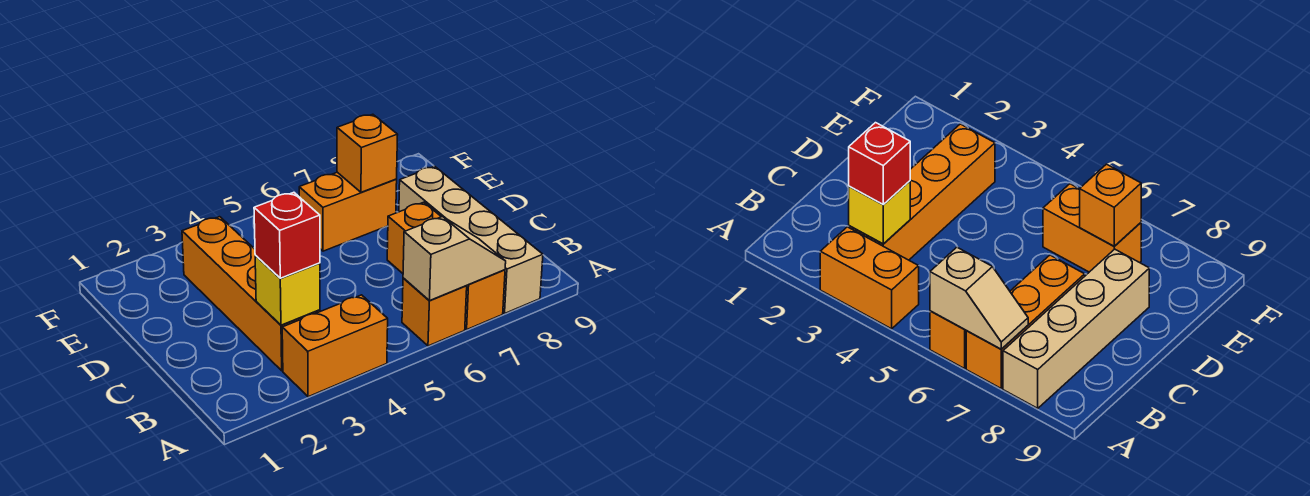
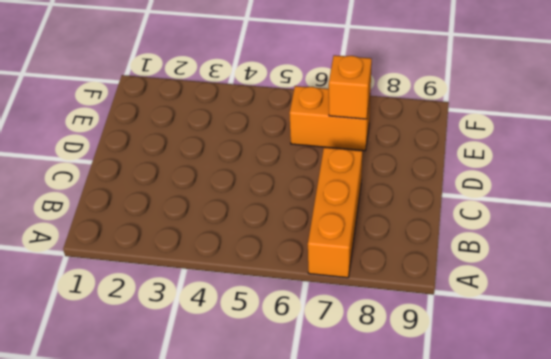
none -> orange 1x2 brick [282,295,388,397]
none -> orange 1x1 brick [402,278,467,346]

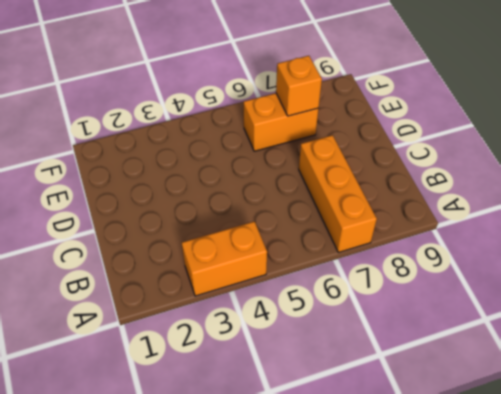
none -> orange 1x1 brick [402,278,467,346]
none -> tan 1x4 brick [399,166,543,313]

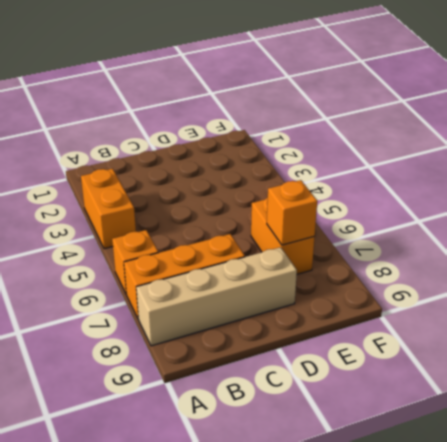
none -> orange 1x4 brick [182,217,320,371]
none -> tan 1x2 slope [403,217,506,301]

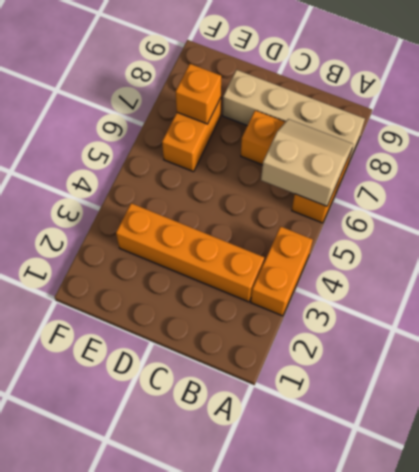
tan 2x2 slope [261,119,353,206] -> tan 1x2 slope [403,217,506,301]
none -> yellow 1x1 brick [255,255,320,325]
none -> red 1x1 brick [254,192,320,278]

